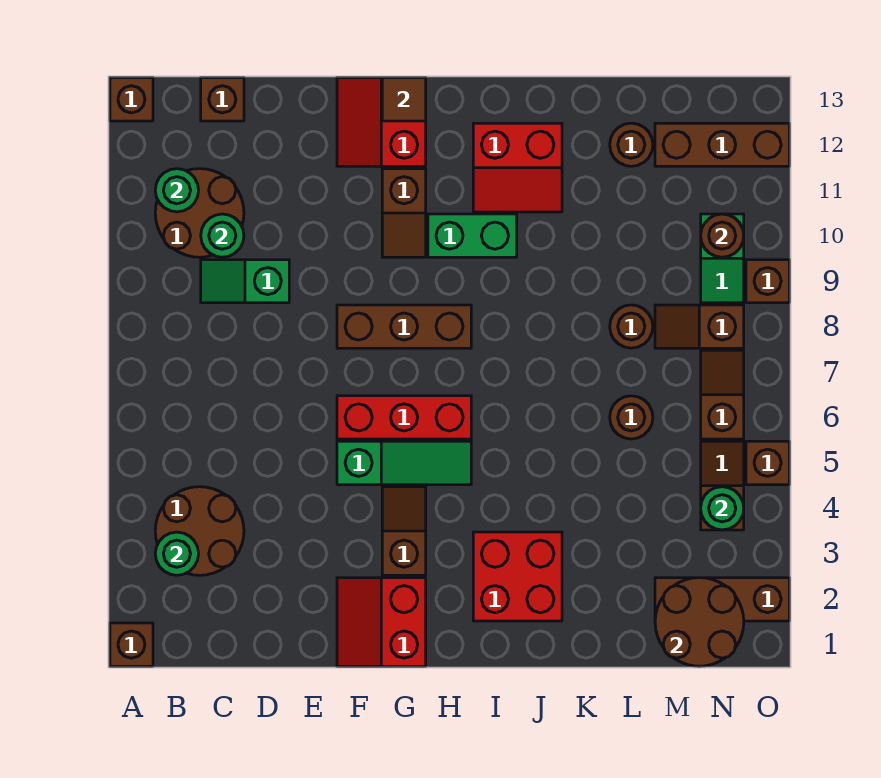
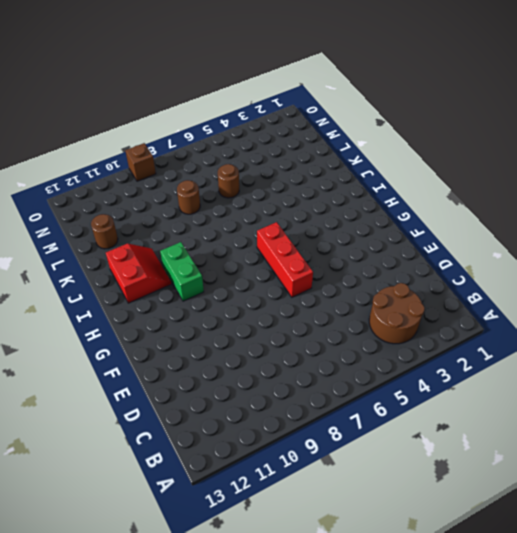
none -> brown 1x1 brick [110,623,153,666]
none -> brown 1x1 brick [110,78,153,121]
none -> brown 2x2 round brick [155,169,244,257]
none -> green 1x2 slope [201,260,289,303]

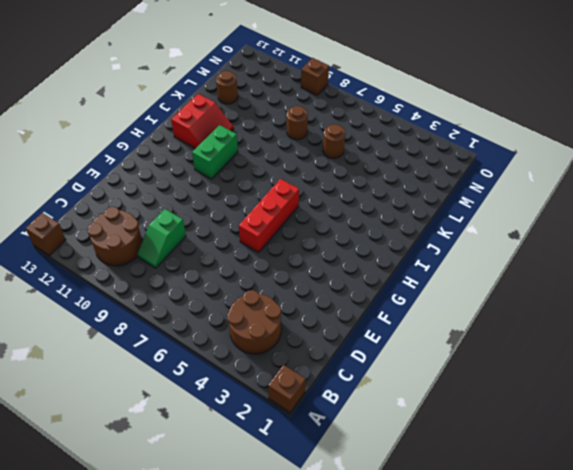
none -> brown 1x1 brick [201,78,244,121]
none -> red 2x2 slope [337,578,426,666]
none -> green 1x3 slope [337,441,471,485]
none -> brown 1x3 brick [337,305,471,348]

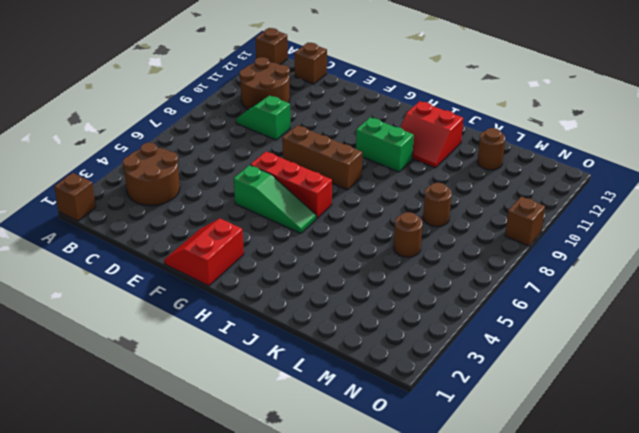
none -> red 2x2 slope [337,78,426,166]
none -> brown 1x2 slope [382,487,426,575]
none -> brown 1x2 slope [382,169,426,257]
none -> red 2x2 brick [473,532,562,621]

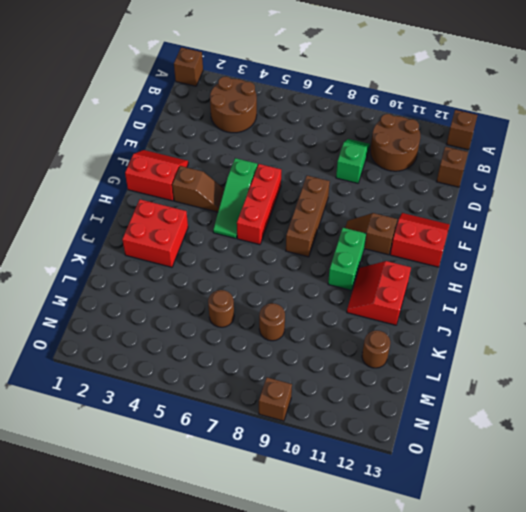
none -> brown 1x3 brick [655,578,789,621]
none -> brown 1x2 slope [655,305,744,348]
none -> brown 1x3 brick [655,123,789,166]
none -> brown 1x2 slope [701,441,744,530]

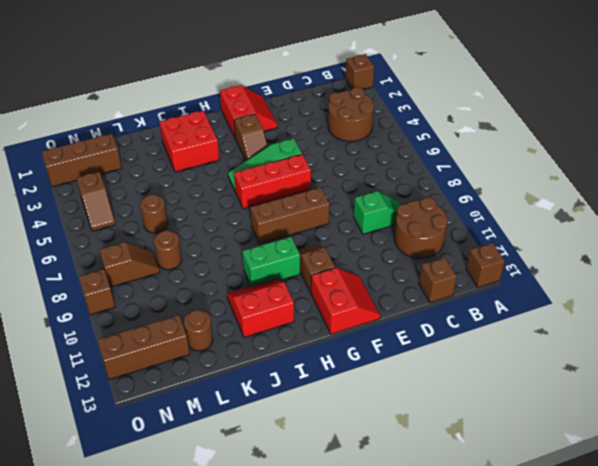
none -> brown 1x2 slope [701,350,744,439]
none -> green 1x2 slope [701,214,744,303]
none -> brown 1x1 brick [746,441,789,485]
none -> green 1x1 round brick [155,532,199,575]

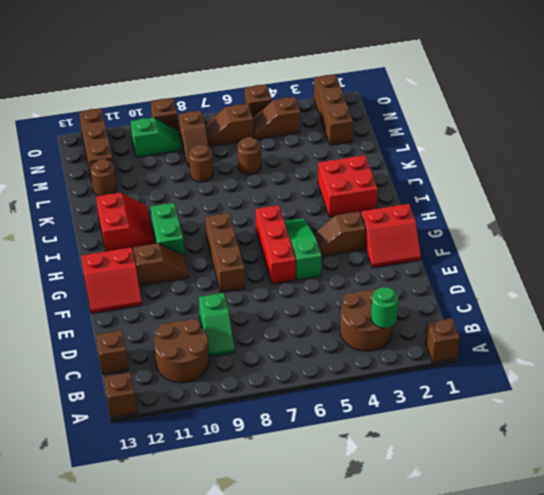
none -> green 1x1 round brick [155,169,199,212]
none -> green 1x1 round brick [201,214,244,257]
none -> brown 1x1 tile [382,78,426,121]
none -> brown 2x2 round brick [655,578,744,666]

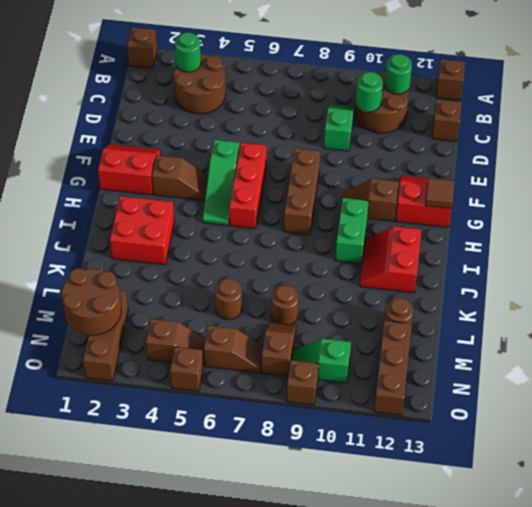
none -> green 1x1 round brick [701,487,744,530]
none -> brown 1x1 round brick [701,214,744,257]

